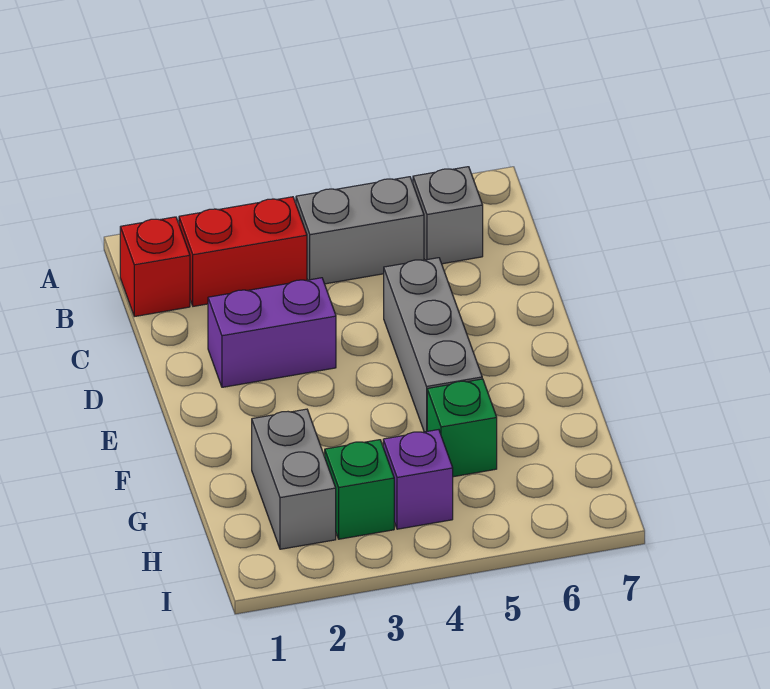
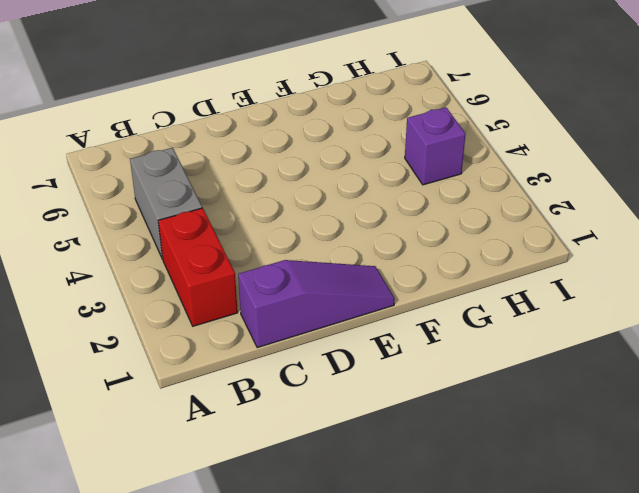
purple 1x3 slope [238,260,395,348] -> none
none -> red 1x1 brick [120,217,190,317]
none -> grey 1x1 brick [413,167,483,264]

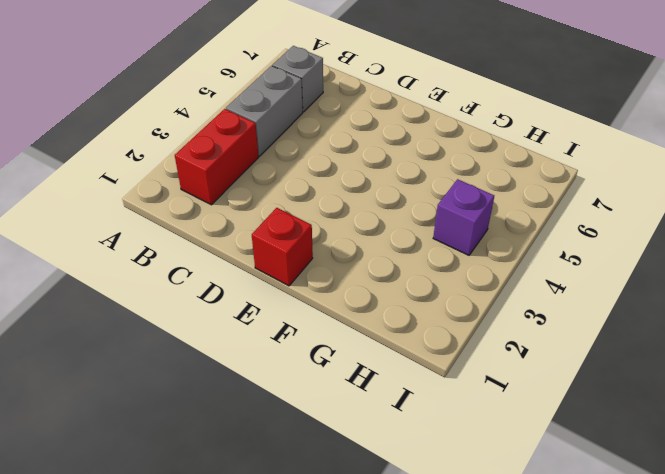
red 1x1 brick [252,208,313,286] -> red 1x1 brick moved to [120,217,190,317]
none -> purple 1x2 brick [208,278,336,387]
none -> grey 1x3 brick [384,258,482,432]

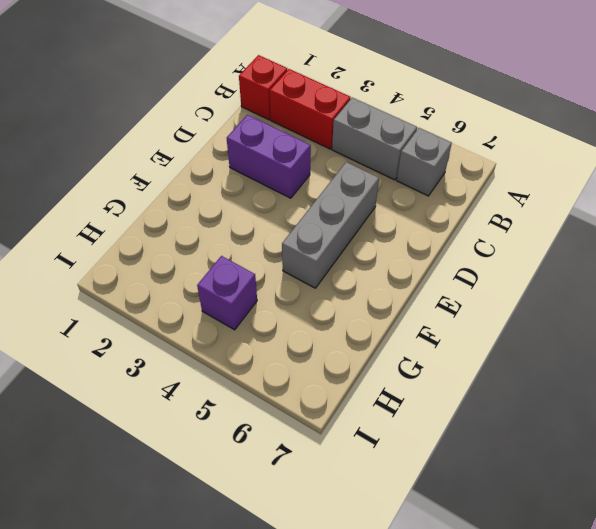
none -> grey 1x2 brick [252,409,336,549]
none -> green 1x1 brick [427,379,497,477]

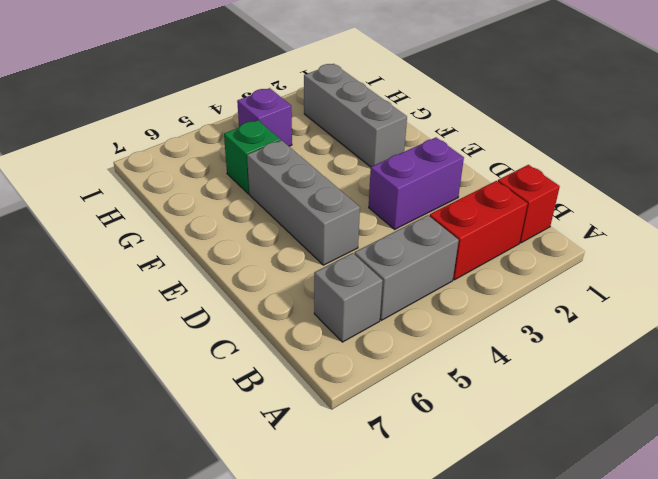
grey 1x3 brick [304,64,407,167] -> grey 1x2 brick [252,409,336,549]
none -> green 1x1 brick [325,440,394,539]

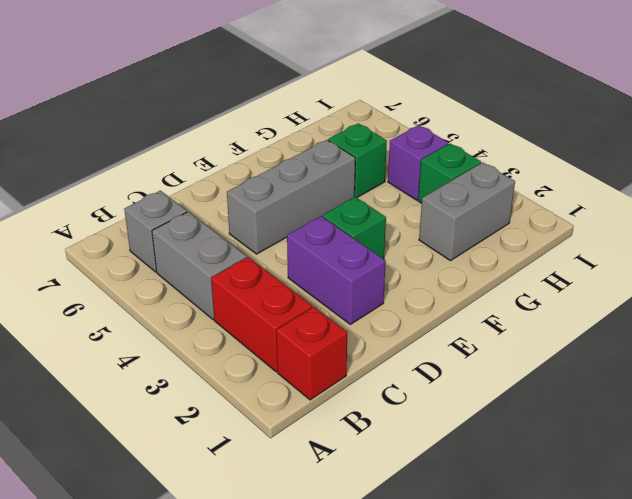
green 1x1 brick [323,197,386,259] -> none

